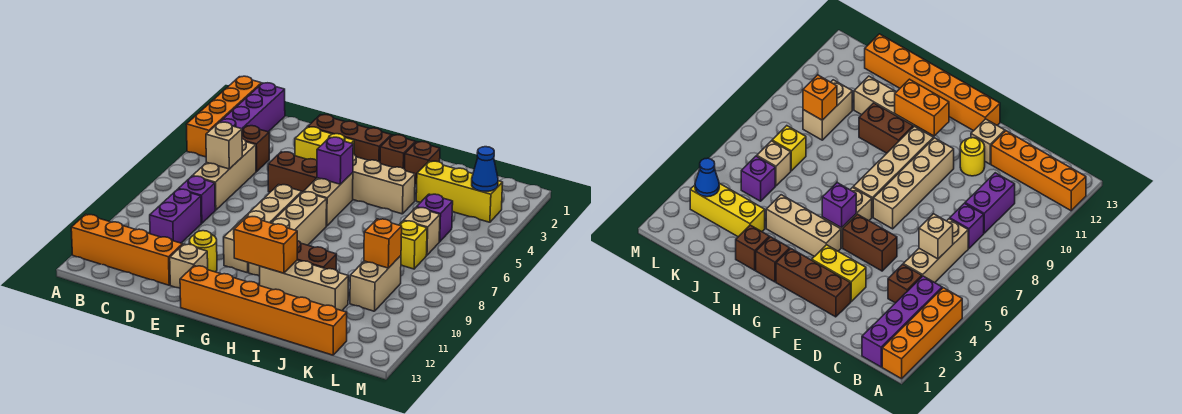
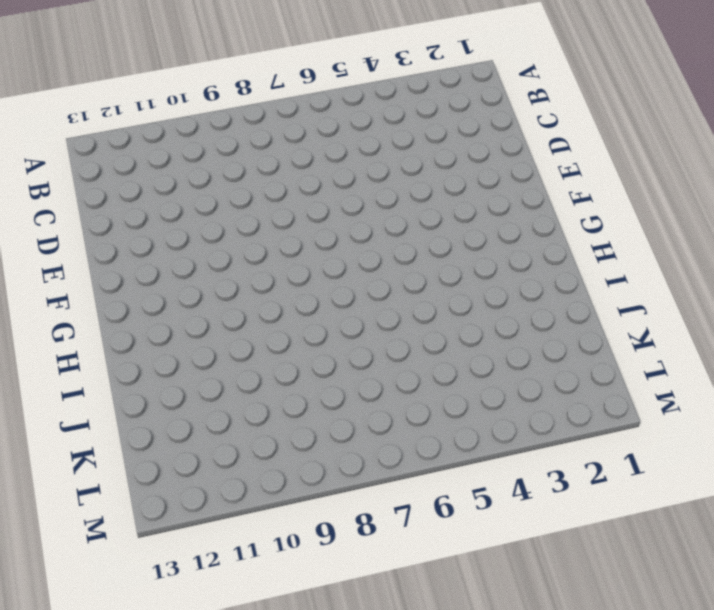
none -> orange 1x4 brick [186,76,261,157]
none -> orange 1x4 brick [71,214,182,285]
none -> purple 1x4 brick [220,83,285,132]
none -> brown 1x1 brick [242,126,269,172]

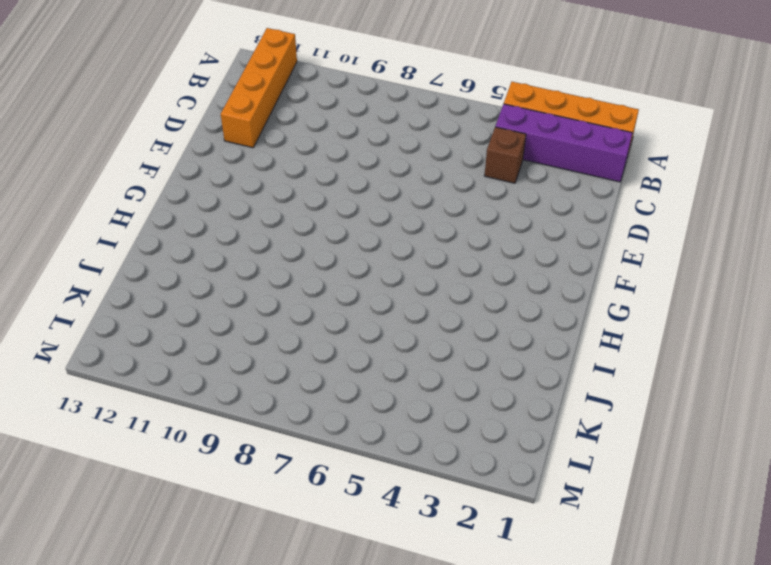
none -> tan 1x3 brick [193,139,256,210]
none -> purple 1x1 brick [179,176,215,223]
none -> purple 1x2 brick [150,189,201,243]
none -> brown 1x3 brick [308,115,391,162]

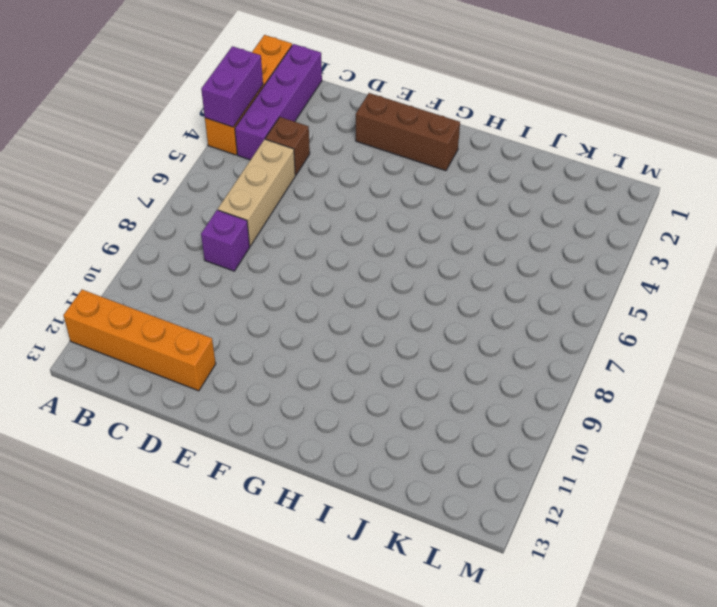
purple 1x2 brick [201,46,263,127] -> purple 1x2 brick moved to [150,189,201,243]
none -> yellow 1x2 brick [295,127,354,160]
none -> brown 1x2 brick [268,152,317,192]
none -> yellow 1x1 round brick [189,231,217,272]
none -> tan 1x1 brick [170,244,208,288]

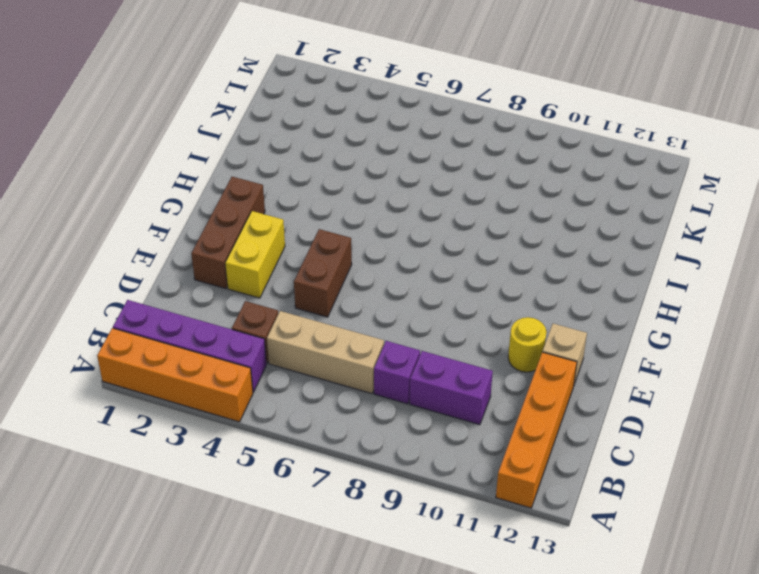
none -> tan 1x4 brick [224,185,302,273]
none -> orange 1x6 brick [180,266,347,355]
none -> tan 1x3 brick [353,154,415,214]
none -> tan 1x2 brick [304,173,353,226]

